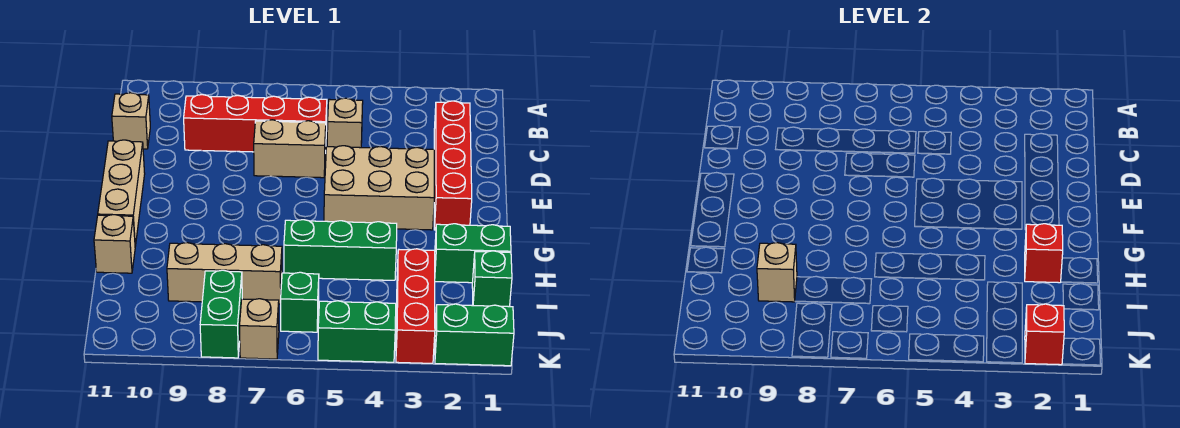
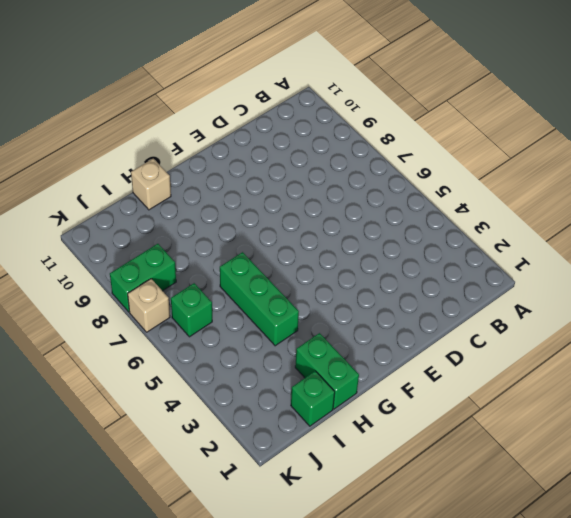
none -> red 1x4 brick [434,101,472,230]
none -> tan 1x1 brick [327,98,363,148]
none -> red 1x4 brick [184,95,327,153]

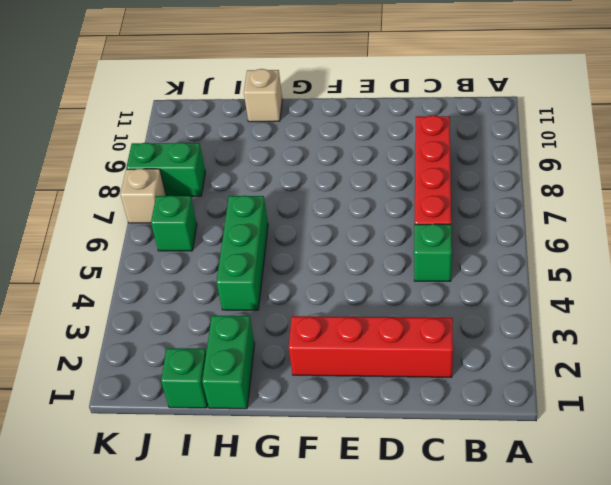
green 1x1 brick [414,224,452,281] -> tan 1x1 brick [327,98,363,148]
none -> tan 1x1 brick [112,93,150,149]
none -> tan 1x2 brick [254,120,326,178]
none -> tan 2x3 brick [324,146,434,230]

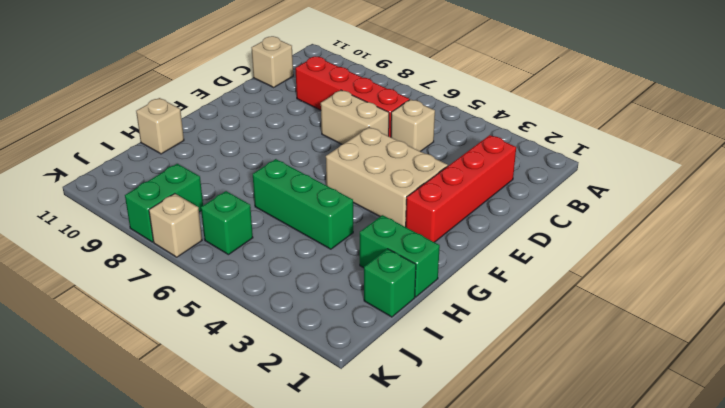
none -> tan 1x3 brick [98,140,145,246]
none -> red 1x3 brick [396,249,435,363]
none -> tan 1x3 brick [167,243,282,304]

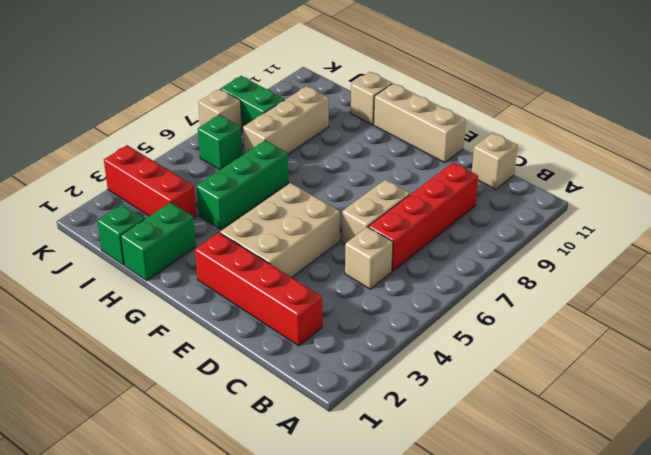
none -> green 1x2 brick [435,304,514,366]
none -> green 1x2 brick [318,301,396,362]
none -> red 1x1 brick [1025,224,1063,283]

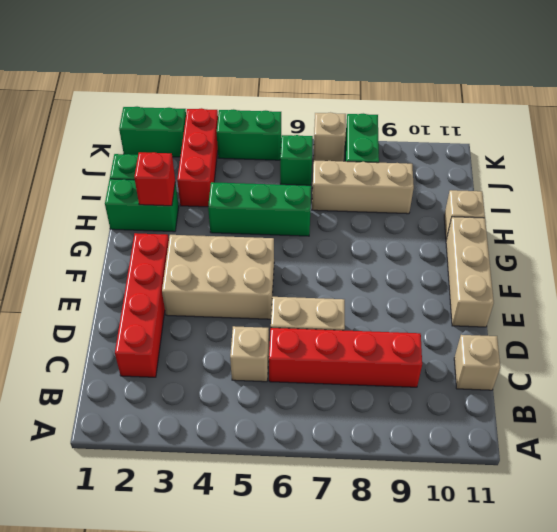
none -> tan 1x1 brick [757,243,797,302]
none -> red 1x1 brick [1025,304,1064,365]

